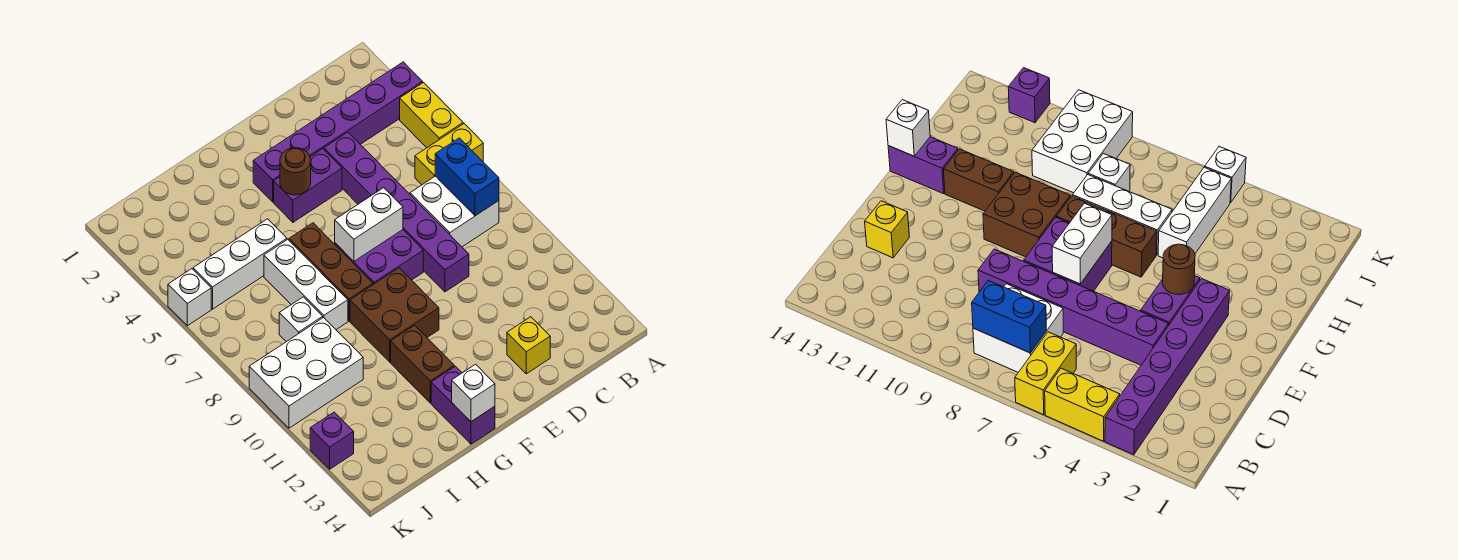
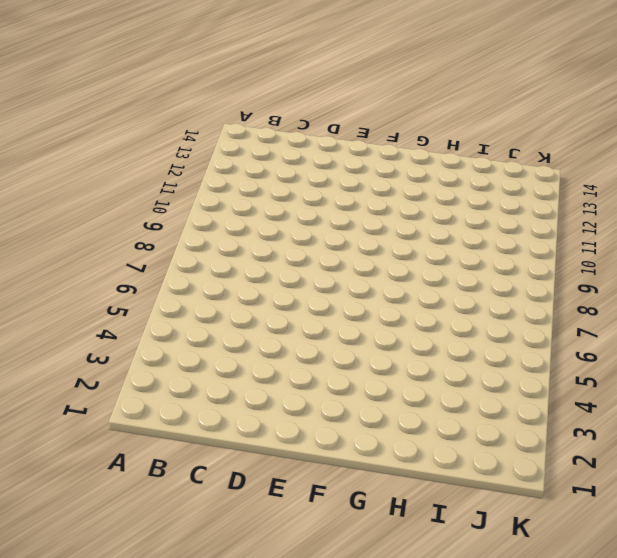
none -> purple 1x6 brick [253,62,423,202]
none -> yellow 1x2 brick [400,83,463,148]
none -> yellow 1x2 brick [415,124,483,185]

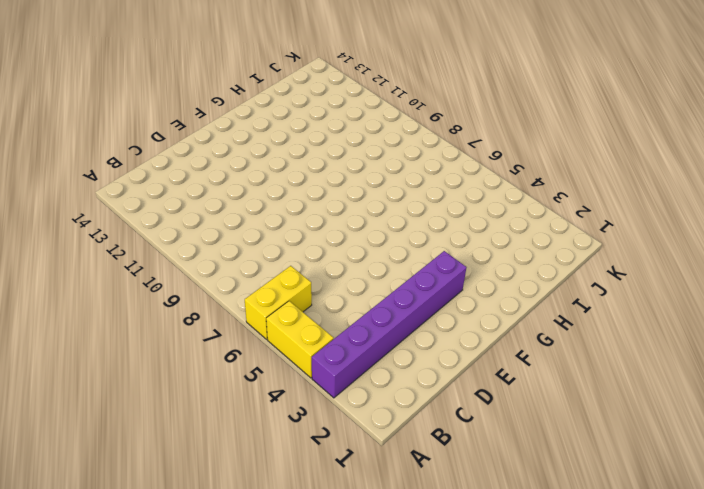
none -> white 2x2 brick [410,176,499,247]
none -> purple 1x6 brick [324,132,469,292]
none -> yellow 1x1 brick [507,317,550,374]

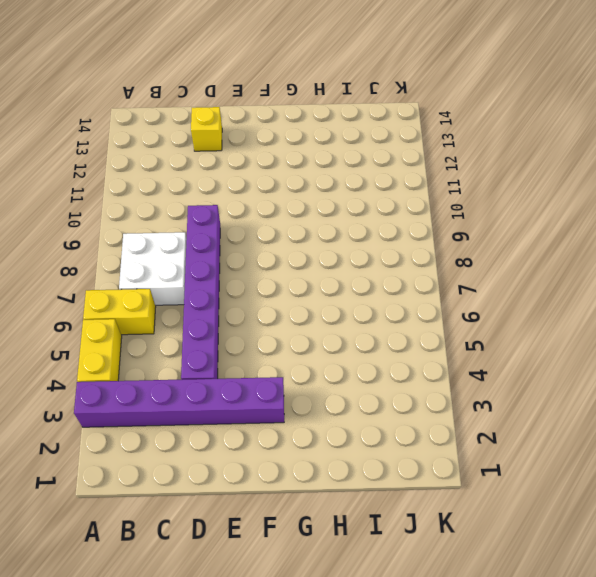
none -> purple 1x2 brick [274,149,342,222]
none -> purple 2x2 brick [335,230,423,285]
none -> brown 2x2 brick [350,268,439,362]

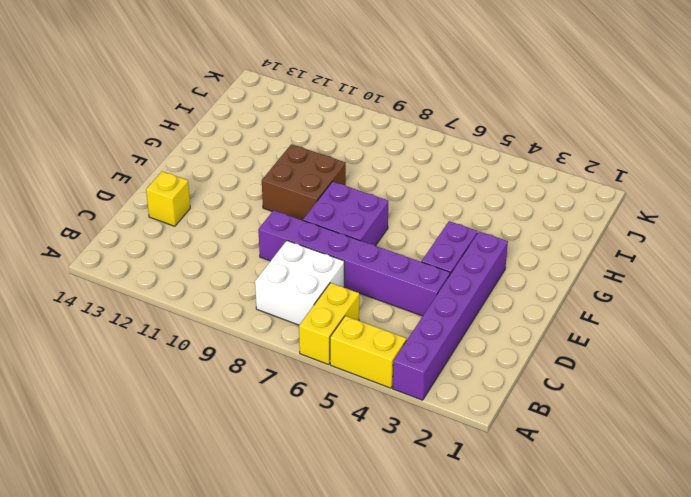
none -> brown 1x3 brick [289,223,373,321]
none -> brown 1x2 brick [391,325,454,403]
none -> purple 1x2 brick [431,366,495,444]

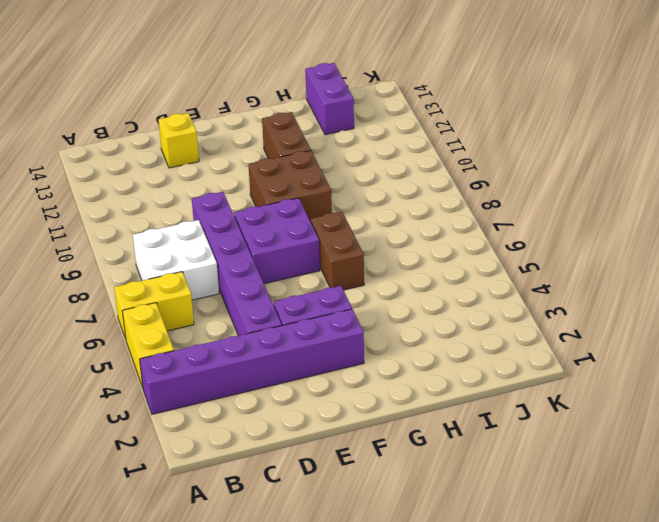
brown 1x2 brick [311,212,364,290] -> brown 1x3 brick [289,223,373,321]
purple 1x2 brick [305,63,354,135] -> purple 1x2 brick moved to [431,366,495,444]
none -> white 1x3 brick [193,219,287,309]
none -> white 1x3 brick [264,239,348,330]
none -> white 1x1 brick [279,297,323,342]

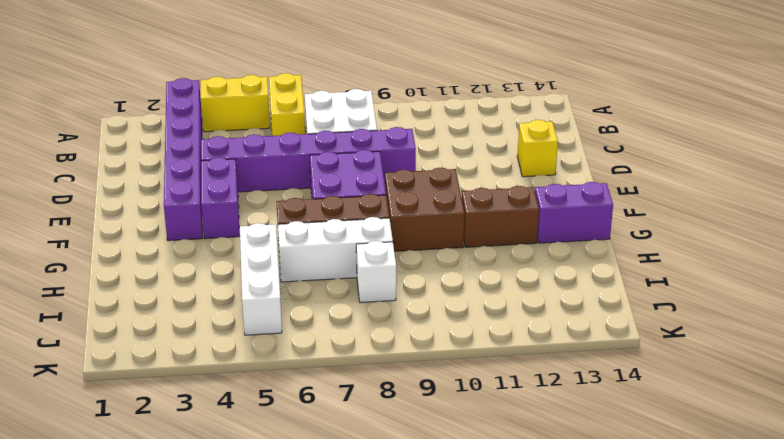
none -> white 2x3 brick [249,317,363,428]
none -> white 1x1 brick [168,269,211,326]
none -> purple 1x1 brick [310,412,354,469]

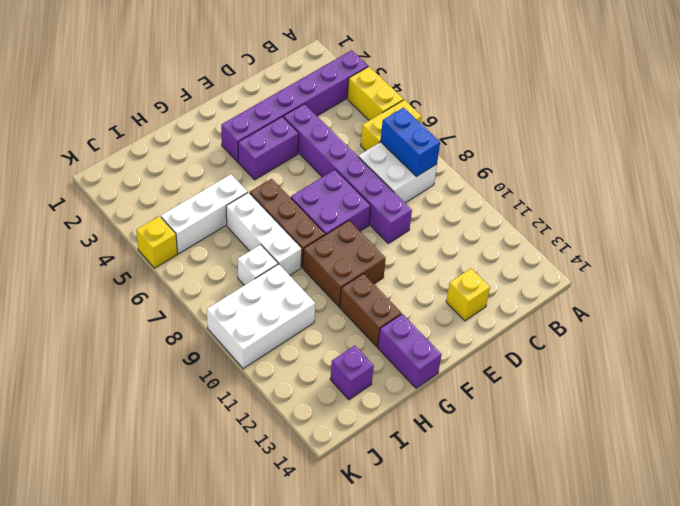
purple 1x1 brick [330,345,374,400] -> purple 1x1 brick moved to [310,412,354,469]
yellow 1x1 brick [136,216,177,268] -> white 1x1 brick [168,269,211,326]
none -> white 1x2 brick [335,188,403,261]
none -> brown 1x1 round brick [280,148,311,195]
none -> white 1x1 brick [452,364,495,422]

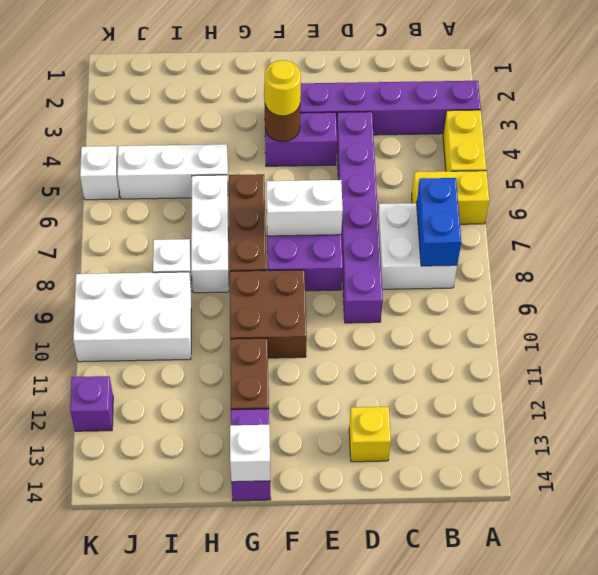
yellow 1x1 round brick [264,60,301,116] -> none

